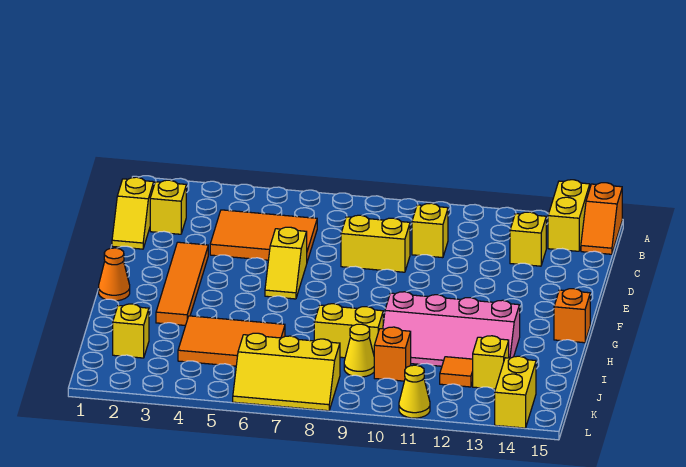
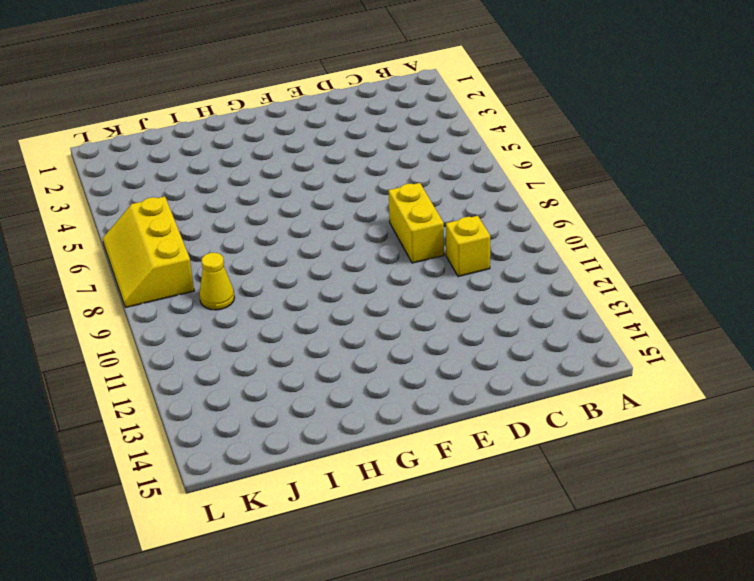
none -> yellow 1x2 brick [548,180,590,251]
none -> orange 1x2 slope [581,183,622,254]
none -> yellow 1x2 slope [112,177,154,249]

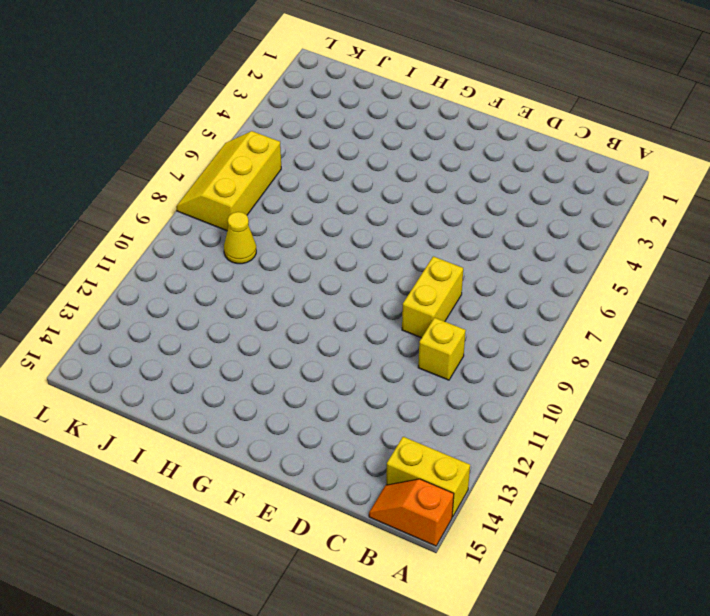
none -> yellow 1x2 slope [112,177,154,249]
none -> yellow 1x1 brick [150,180,186,234]
none -> orange 2x3 tile [210,210,317,261]

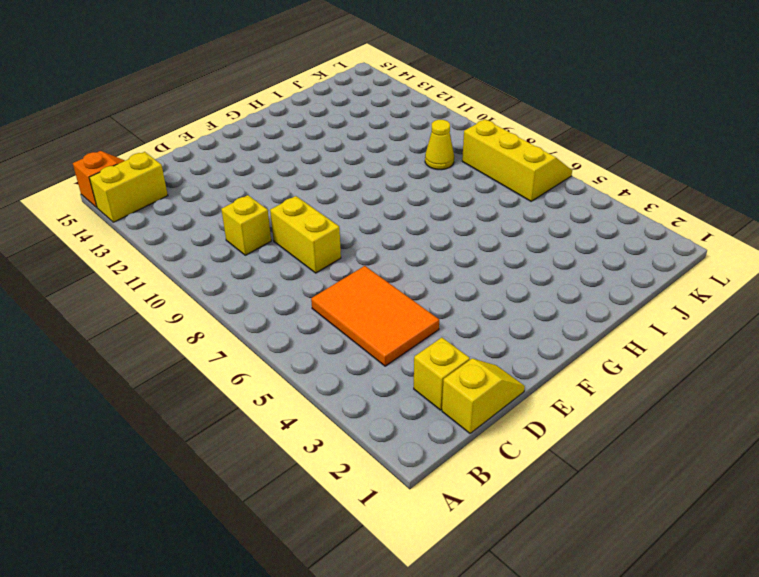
none -> yellow 1x1 brick [510,212,546,266]
none -> orange 1x4 tile [156,242,208,326]
none -> yellow 1x2 slope [265,227,307,299]

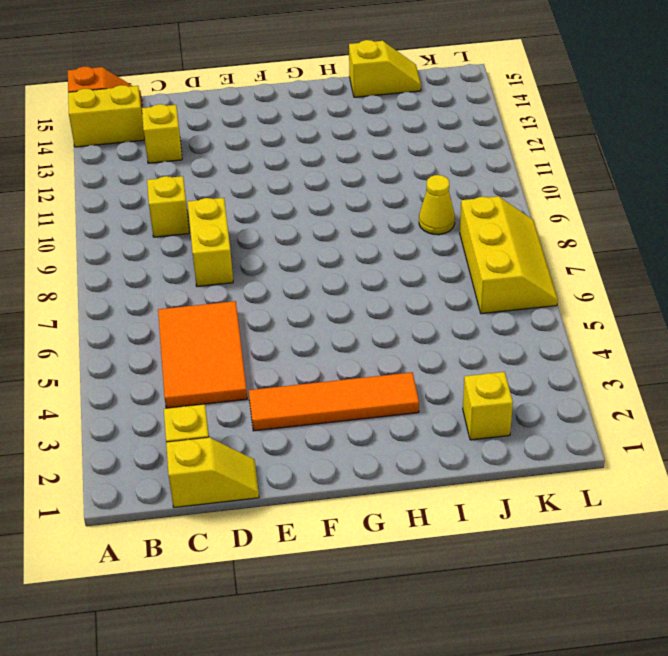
yellow 1x2 slope [349,40,421,97] -> yellow 1x2 slope moved to [265,227,307,299]
none -> orange 1x1 cone [99,248,130,301]
none -> orange 1x1 brick [554,289,590,343]
none -> pink 2x4 slope [383,292,520,366]

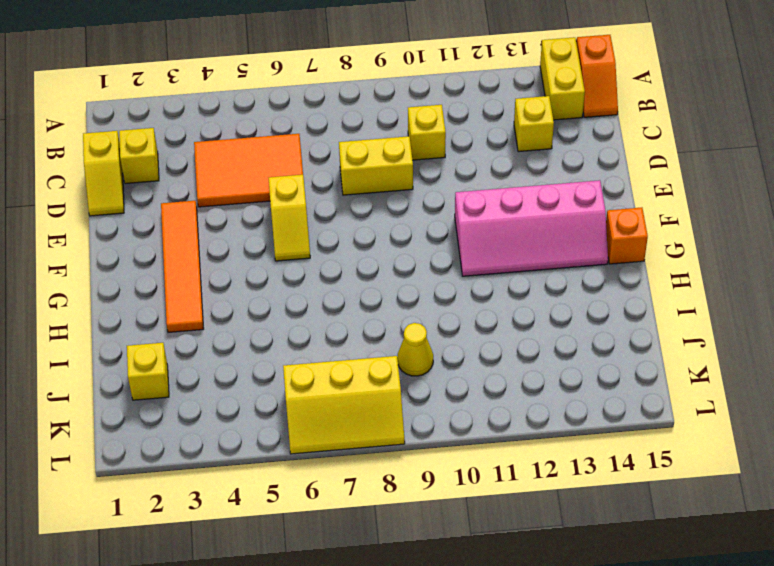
pink 2x4 slope [455,180,608,276] -> pink 2x4 slope moved to [383,292,520,366]
none -> orange 1x1 cone [99,248,130,301]
none -> orange 2x3 tile [178,316,285,366]
none -> yellow 1x2 brick [314,304,383,358]

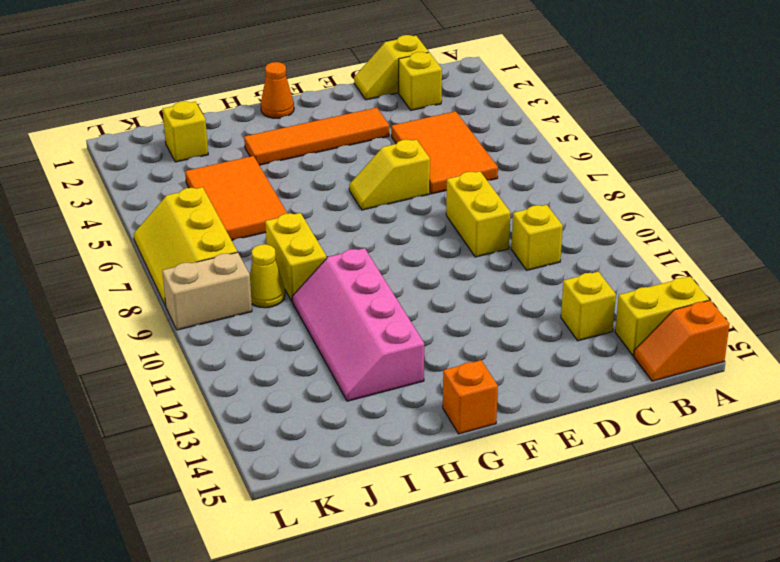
tan 1x2 brick [162,252,252,330] -> none
none -> orange 1x1 brick [374,327,411,381]
none -> orange 1x1 tile [440,357,473,387]
none -> yellow 1x1 brick [473,336,509,389]

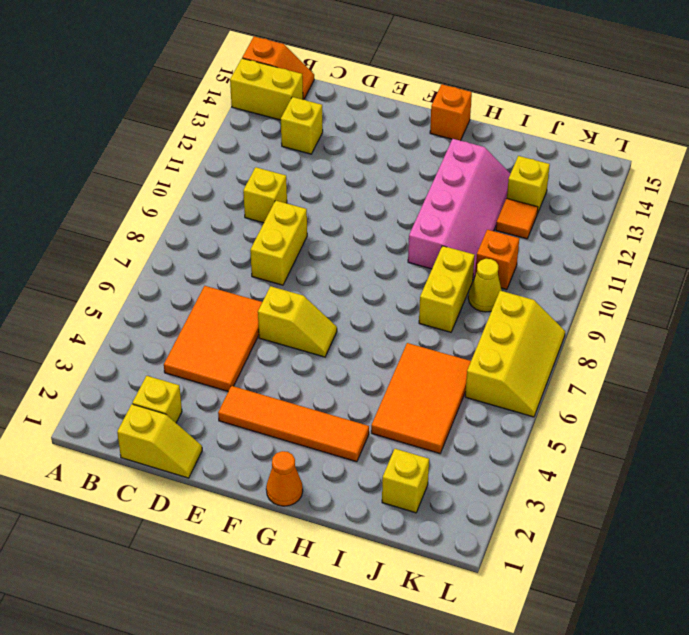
none -> yellow 1x2 brick [495,356,536,428]
none -> yellow 1x1 cone [399,365,430,418]

